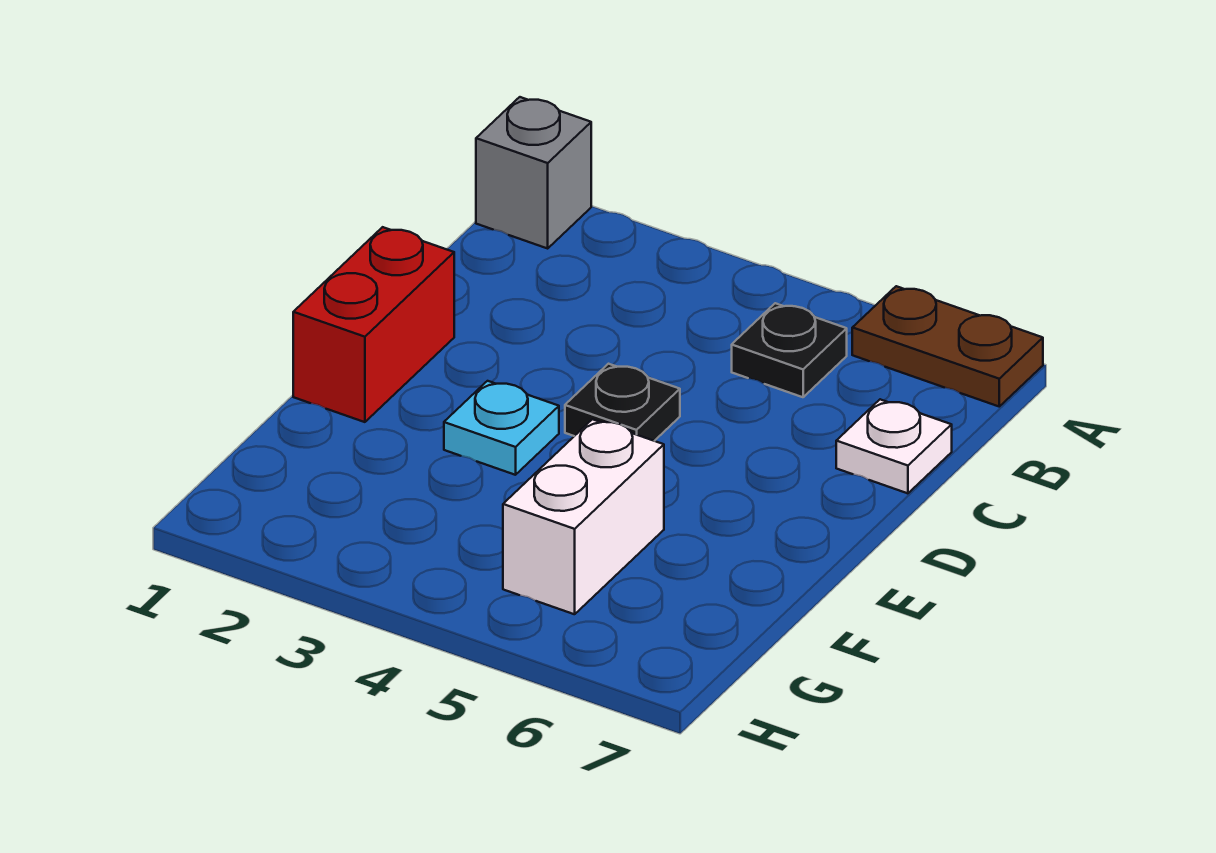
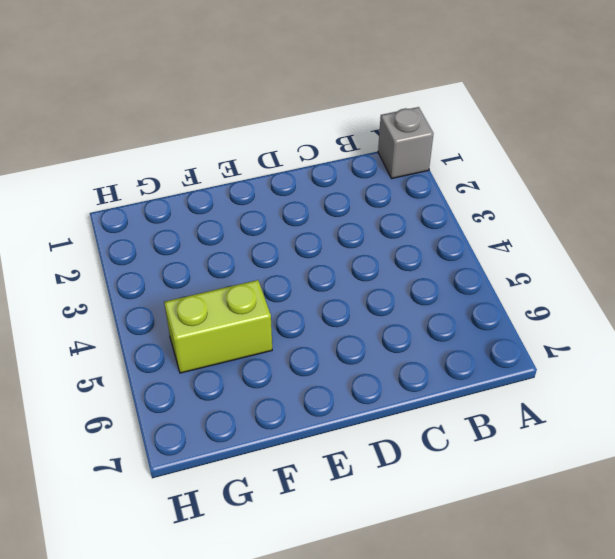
lime 1x2 brick [164,280,272,373] -> white 1x2 brick [503,419,664,614]
none -> brown 1x2 plate [852,286,1043,406]
none -> black 1x1 plate [732,303,847,397]

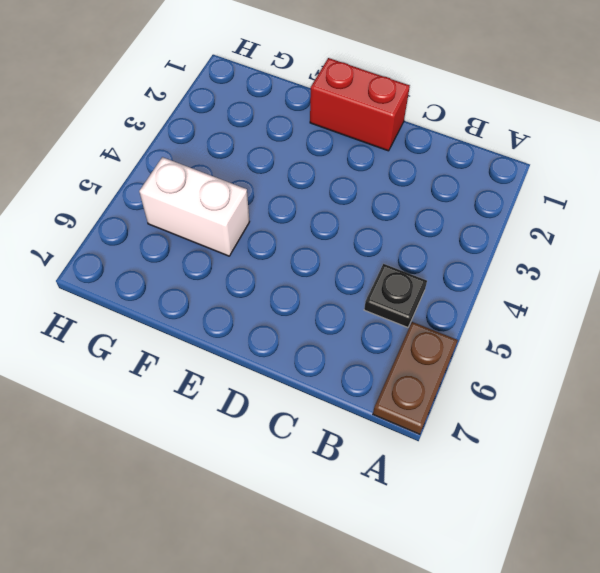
none -> grey 1x1 brick [476,97,591,248]
none -> white 1x1 plate [836,399,952,493]

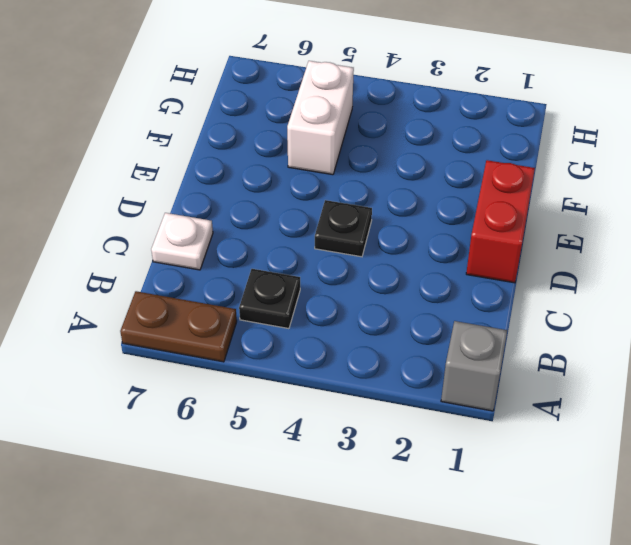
none -> cyan 1x1 plate [444,381,559,475]

